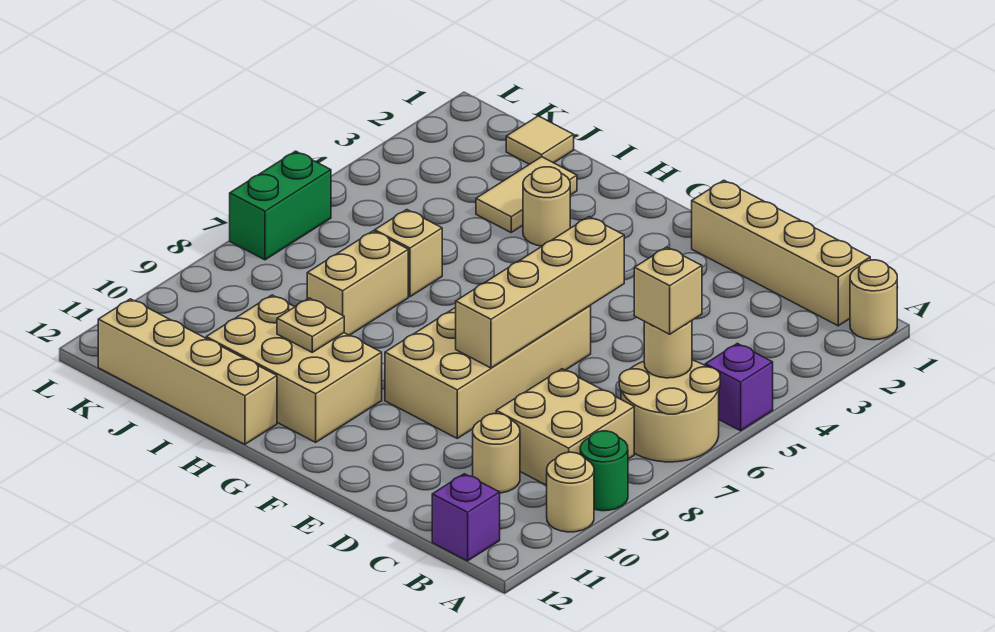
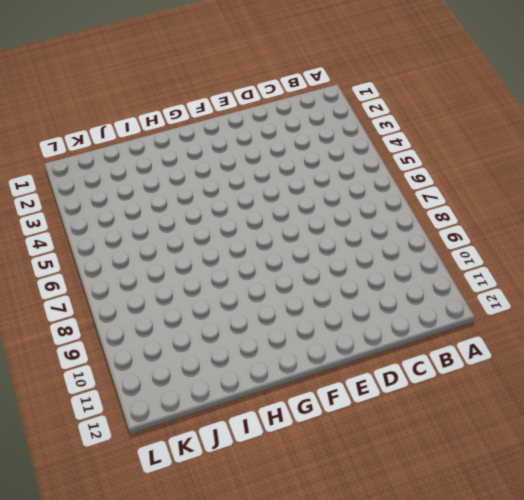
none -> tan 1x1 round brick [850,260,897,340]
none -> purple 1x1 brick [705,343,773,431]
none -> tan 2x2 round brick [619,360,720,462]

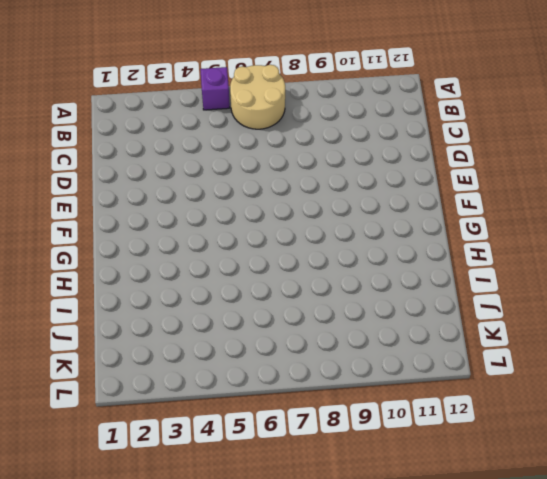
none -> tan 1x1 round brick [850,260,897,340]
none -> green 1x1 round brick [580,431,628,511]
none -> tan 1x1 round brick [547,452,594,532]

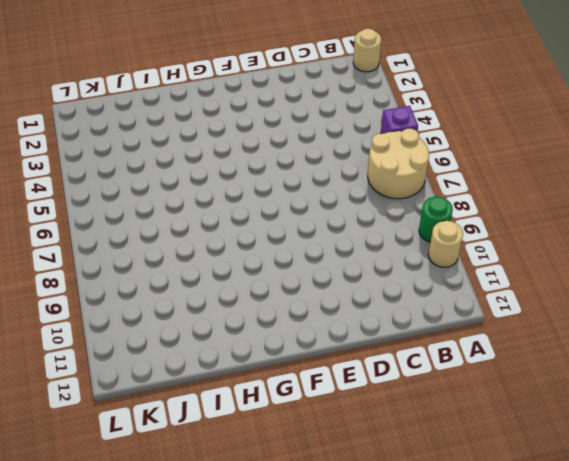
none -> tan 1x4 brick [692,180,870,326]
none -> tan 2x2 brick [496,369,634,485]
none -> purple 1x1 brick [432,474,500,561]

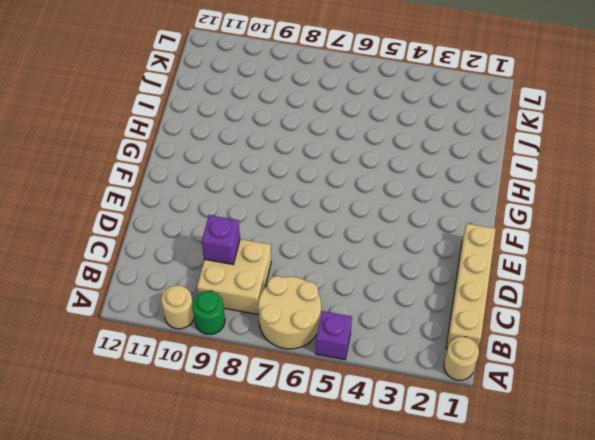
purple 1x1 brick [202,215,240,264] -> purple 1x1 brick moved to [432,474,500,561]
none -> tan 1x1 round brick [473,414,520,493]
none -> tan 2x4 brick [385,306,591,438]
none -> tan 2x3 brick [206,295,382,442]

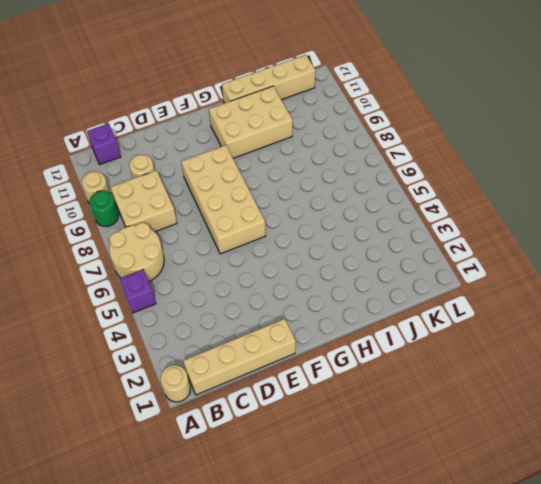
none -> tan 1x1 round brick [523,167,570,246]
none -> tan 1x2 tile [476,157,577,232]
none -> tan 1x1 brick [375,210,442,297]

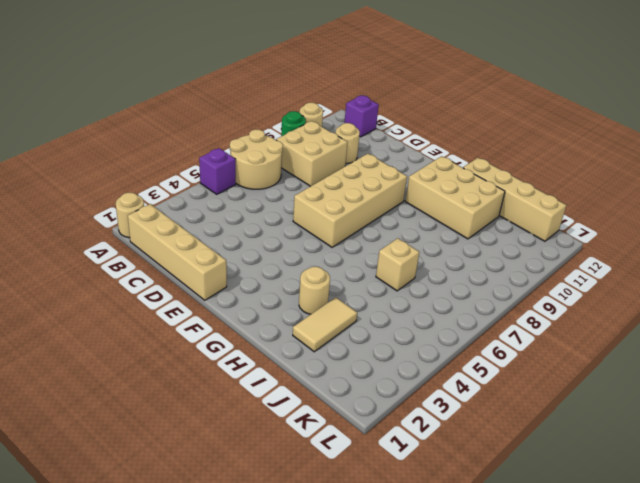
none -> tan 1x2 brick [307,231,408,335]
none -> tan 1x1 tile [506,116,574,164]
none -> green 1x2 brick [230,151,331,260]

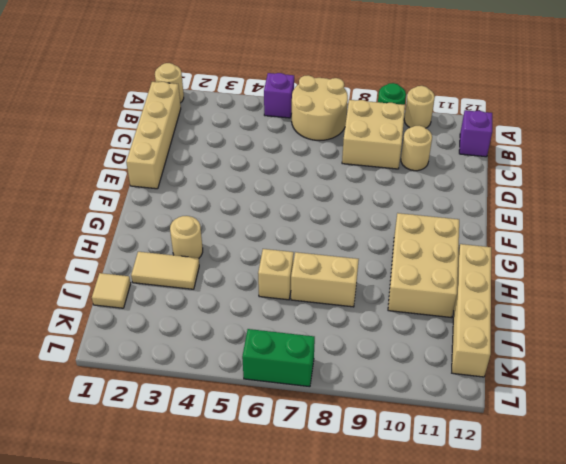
none -> tan 2x4 brick [385,306,591,438]
none -> tan 1x1 round brick [644,321,692,378]
none -> tan 1x4 brick [456,217,624,368]

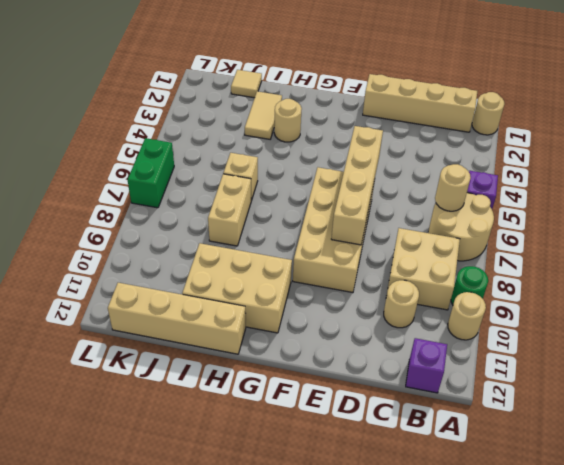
none -> tan 1x1 plate [277,298,344,352]
none -> tan 1x1 brick [634,247,702,334]

